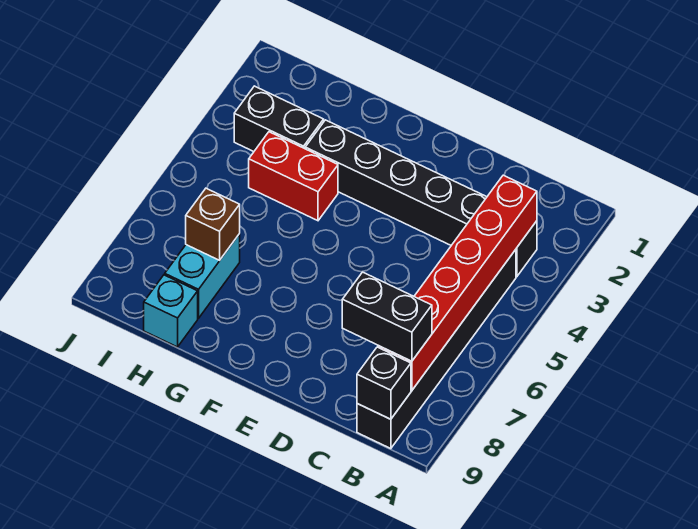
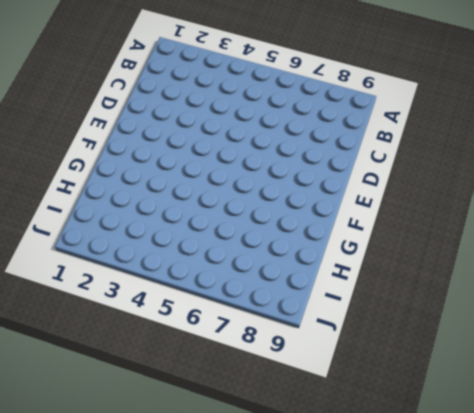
none -> black 1x6 brick [305,120,537,277]
none -> black 1x6 brick [357,250,516,449]

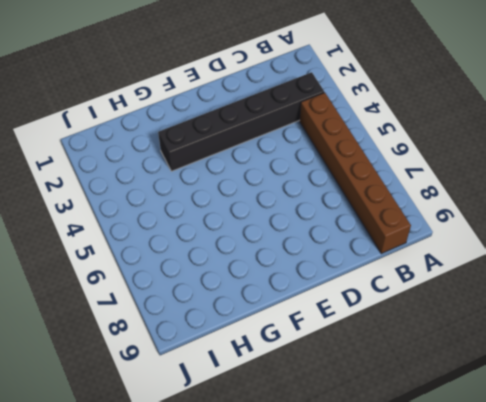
brown 1x6 brick [300,93,411,254] -> black 1x6 brick [357,250,516,449]
none -> red 1x2 brick [249,132,338,221]
none -> black 1x2 brick [234,86,324,152]

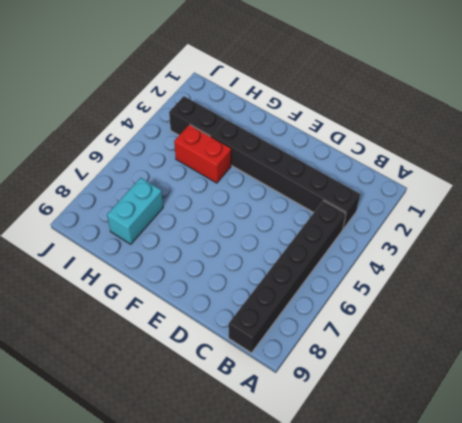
none -> cyan 1x1 brick [144,275,198,347]
none -> red 1x6 brick [378,175,537,391]

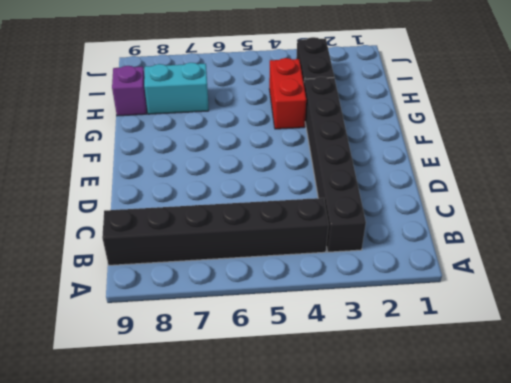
purple 1x1 brick [112,66,147,116] -> cyan 1x1 brick [144,275,198,347]
none -> red 1x6 brick [378,175,537,391]
none -> black 1x1 brick [357,347,411,419]

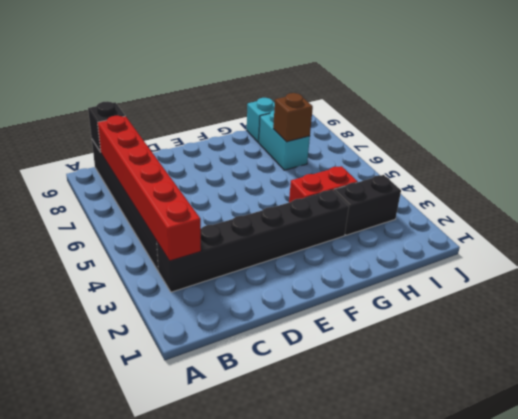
none -> black 1x2 brick [342,272,432,361]

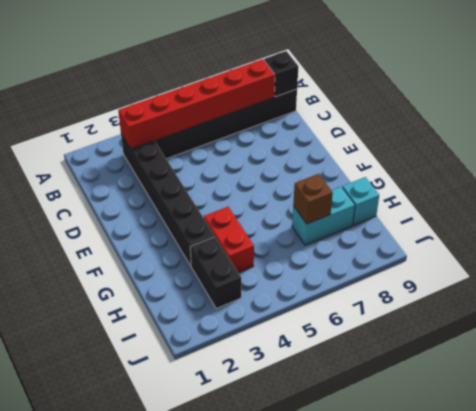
none -> black 1x2 brick [342,272,432,361]

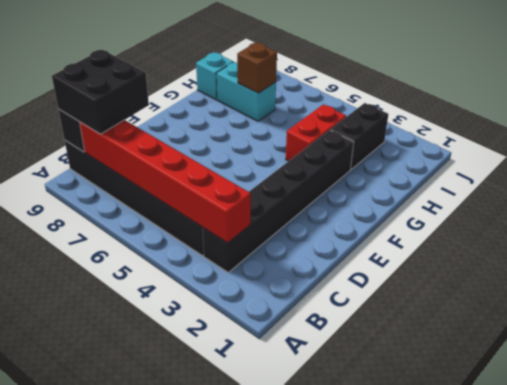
black 2x2 brick [52,50,149,134] -> black 1x2 brick [342,272,432,361]

